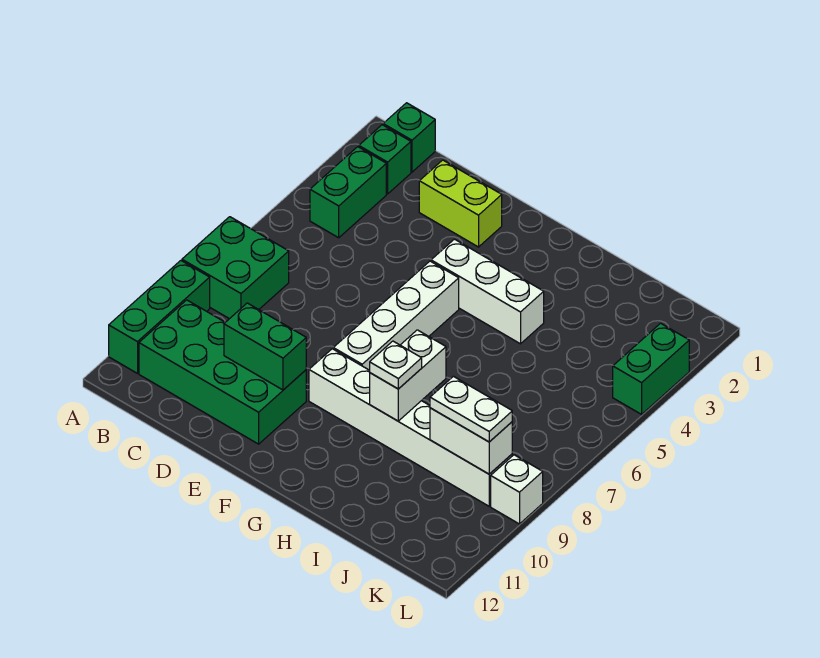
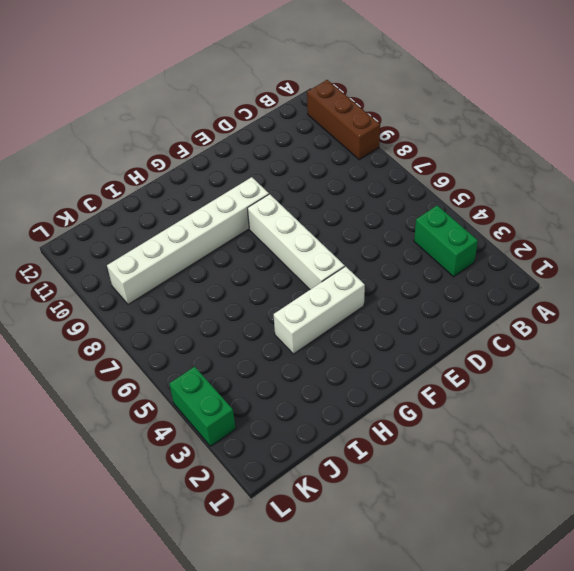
brown 1x3 brick [307,80,380,159] -> green 1x3 brick [109,261,210,373]
none -> green 2x2 brick [182,217,289,319]
none -> green 1x1 brick [383,103,435,172]
none -> green 1x1 brick [359,125,411,194]

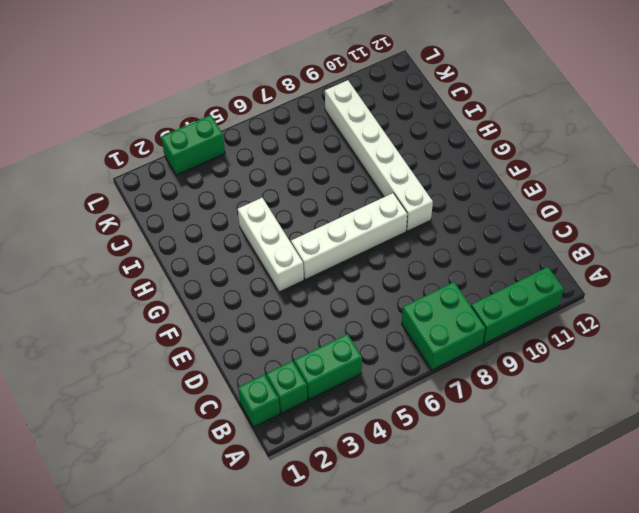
none -> green 2x4 brick [139,300,306,444]
none -> lime 1x2 brick [419,160,502,247]
none -> white 1x1 brick [491,455,543,524]

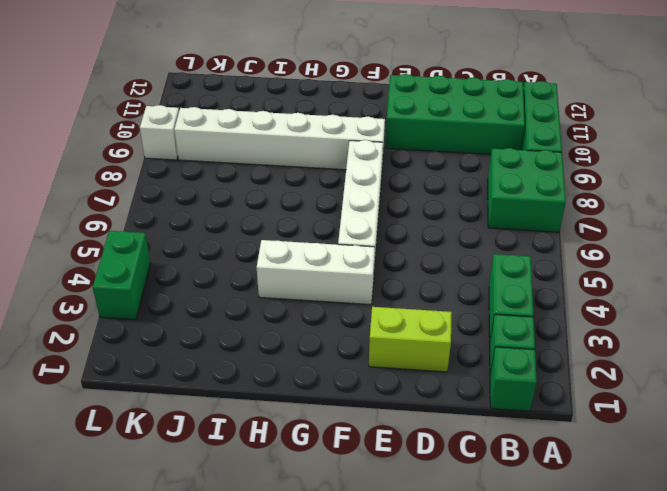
none -> green 1x2 brick [224,303,306,390]
none -> white 1x2 brick [370,330,446,421]
none -> white 1x2 brick [430,408,512,474]

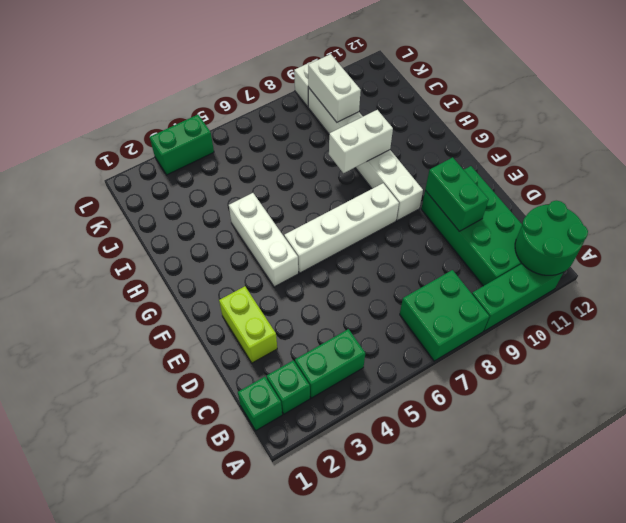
green 2x2 round brick [515,201,588,275] -> none
none -> white 1x1 plate [370,341,422,389]
none -> white 1x2 plate [430,376,512,442]

